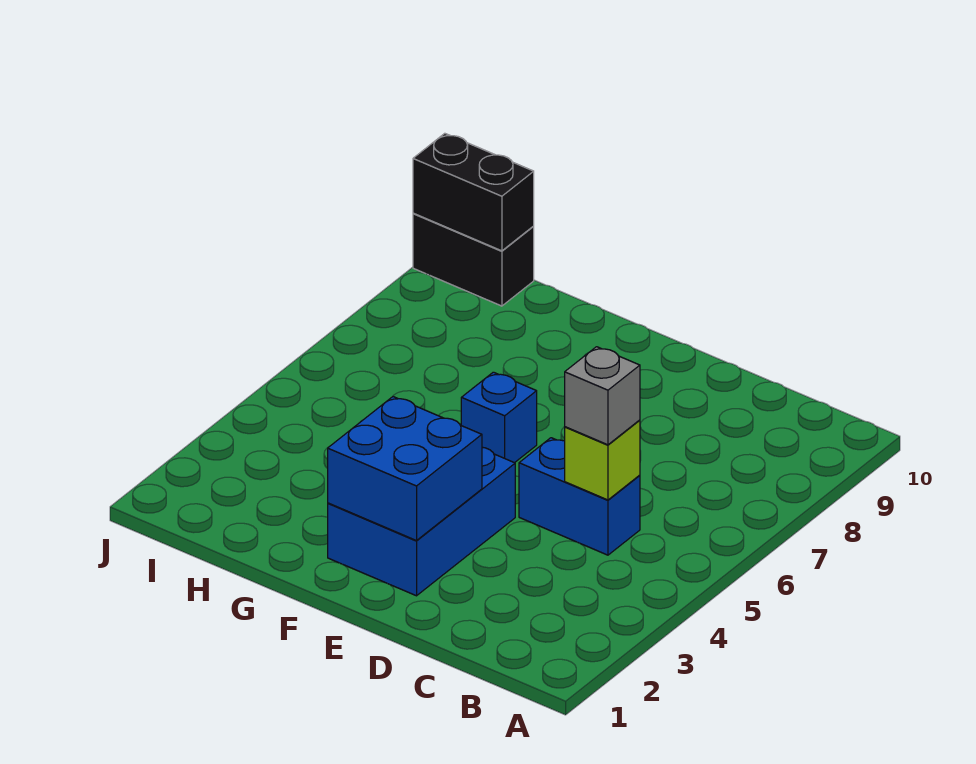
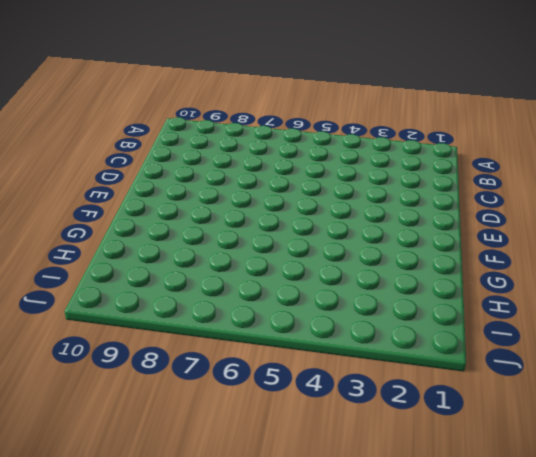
none -> blue 1x2 brick [519,438,640,555]
none -> blue 2x3 brick [328,447,515,596]

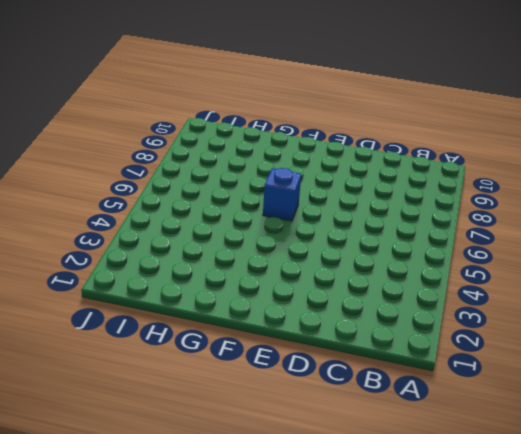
none -> blue 1x2 brick [519,438,640,555]
none -> blue 2x3 brick [328,447,515,596]

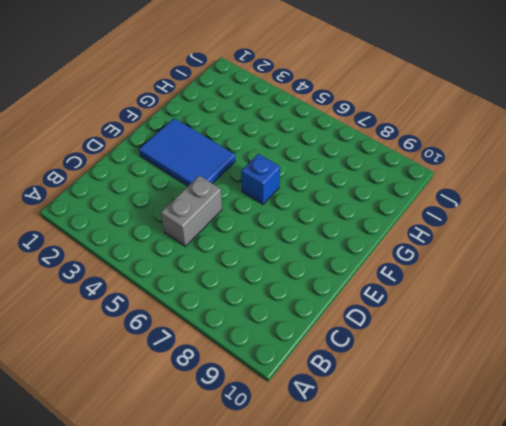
grey 1x2 brick [161,176,222,246] -> blue 1x2 brick [519,438,640,555]
blue 2x3 tile [139,118,235,186] -> blue 2x3 brick [328,447,515,596]
none -> black 1x2 brick [413,213,534,306]
none -> lime 1x1 brick [565,420,640,500]

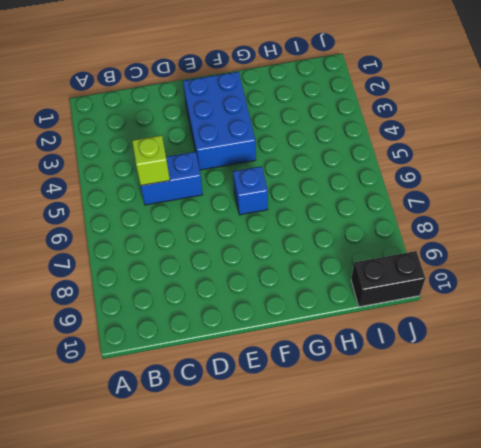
none -> blue 2x2 brick [328,397,482,541]
none -> black 1x2 brick [413,133,534,251]

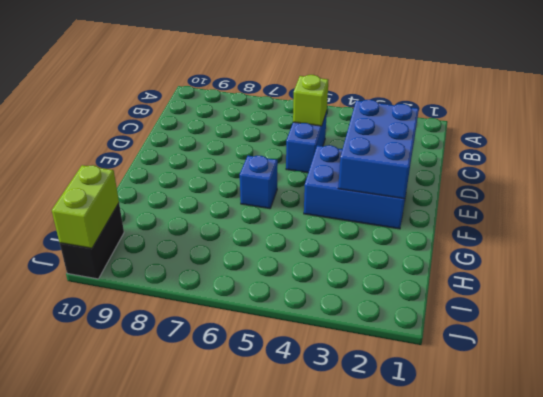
blue 2x3 brick [338,100,419,199] -> blue 2x2 brick [328,397,482,541]
lime 1x2 brick [52,165,119,248] -> black 1x2 brick [413,133,534,251]
none -> grey 1x1 brick [565,347,640,445]

